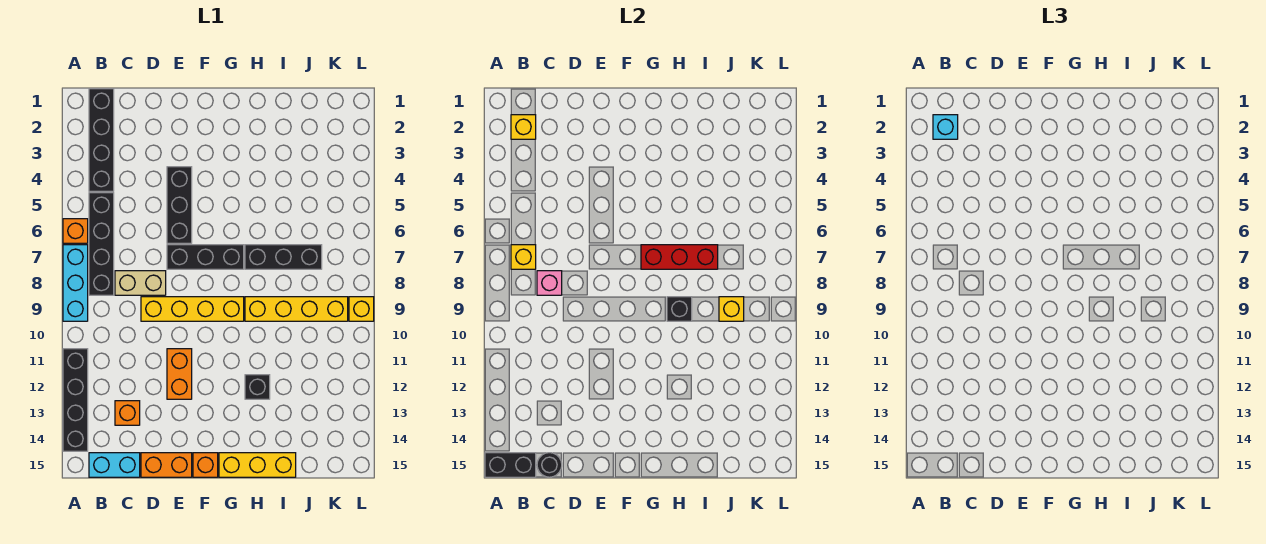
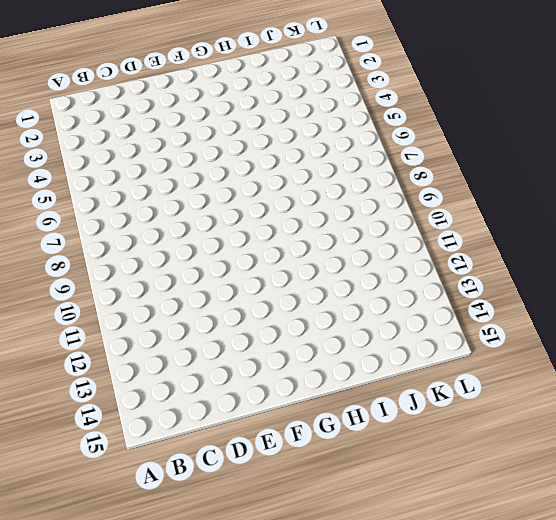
none -> orange 1x1 brick [63,219,88,243]
none -> cyan 1x3 brick [63,245,88,321]
none -> black 1x4 brick [63,349,88,451]

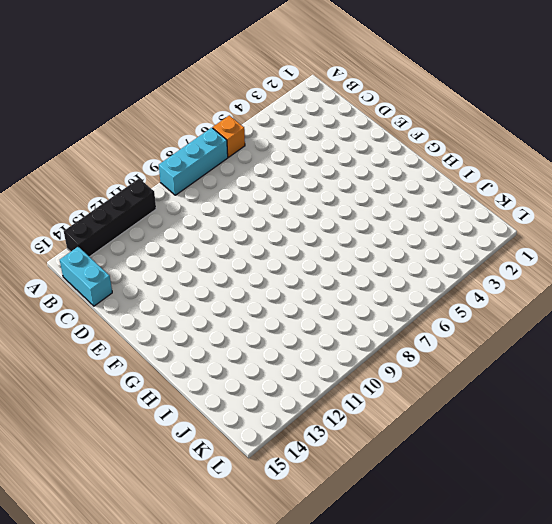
none -> black 1x4 brick [89,89,114,191]
none -> black 1x4 brick [89,193,114,295]
none -> tan 1x2 brick [115,271,166,295]

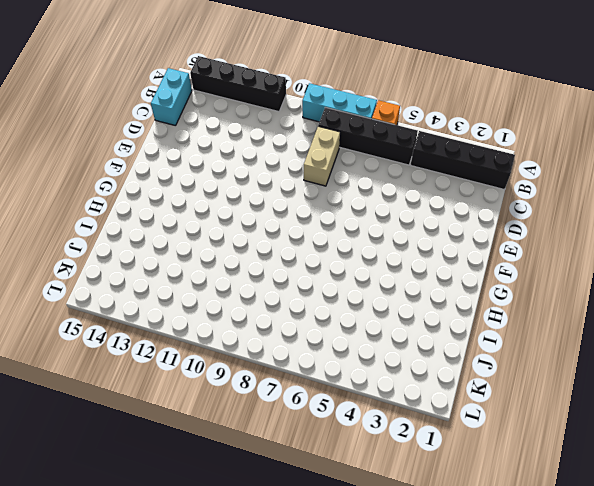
none -> orange 1x1 brick [115,401,140,425]
none -> yellow 1x4 brick [141,297,244,321]
none -> orange 1x2 brick [141,453,192,477]

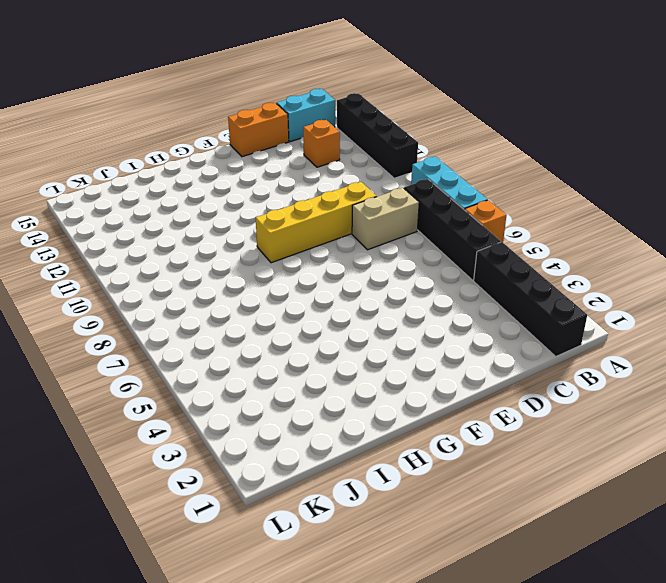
none -> black 1x3 brick [167,167,192,243]
none -> black 1x3 brick [167,245,244,269]
none -> orange 1x2 brick [167,349,192,399]

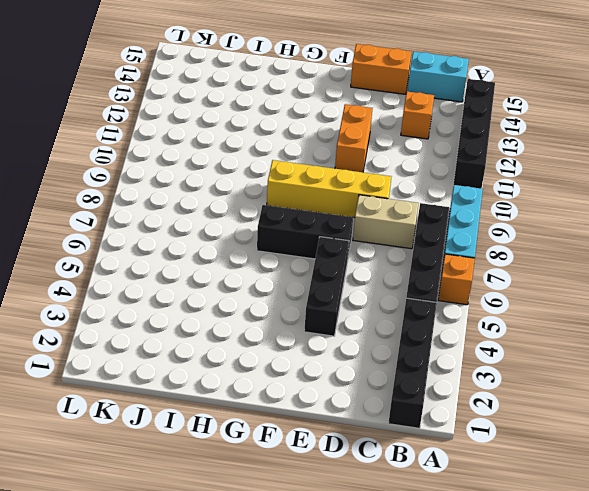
none -> orange 1x1 brick [193,453,218,477]
none -> yellow 1x3 brick [219,453,296,477]
none -> black 1x3 brick [245,245,322,269]

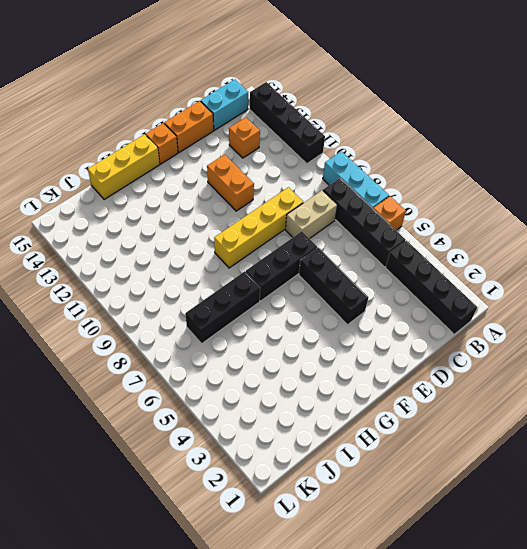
none -> yellow 1x4 brick [245,297,348,321]
none -> black 1x1 brick [245,375,270,399]
none -> yellow 1x1 brick [349,297,374,321]

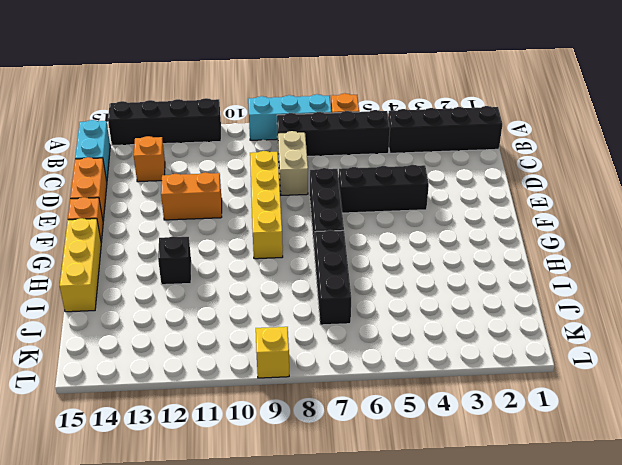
none -> yellow 1x4 brick [245,297,348,321]
none -> black 1x2 brick [485,453,536,477]
none -> yellow 1x1 brick [511,115,536,139]

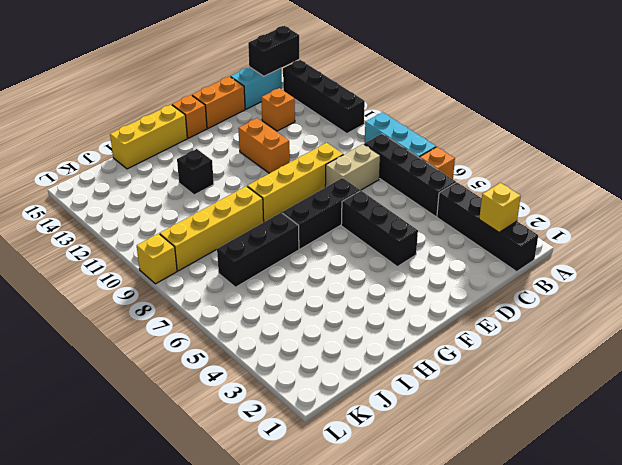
none -> yellow 1x1 brick [511,245,536,269]
none -> pink 1x1 brick [537,271,562,295]
none -> black 1x1 round brick [537,453,562,477]

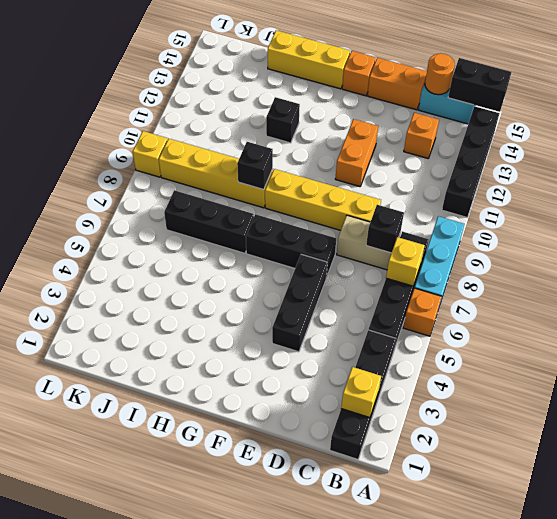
black 1x1 brick [366,205,404,253] -> pink 1x1 brick [537,271,562,295]
orange 1x1 round brick [425,54,455,95] -> black 1x1 round brick [537,453,562,477]
none -> red 1x3 brick [641,245,718,269]
none -> yellow 1x1 brick [719,297,744,321]
none -> cyan 1x1 brick [933,115,958,139]

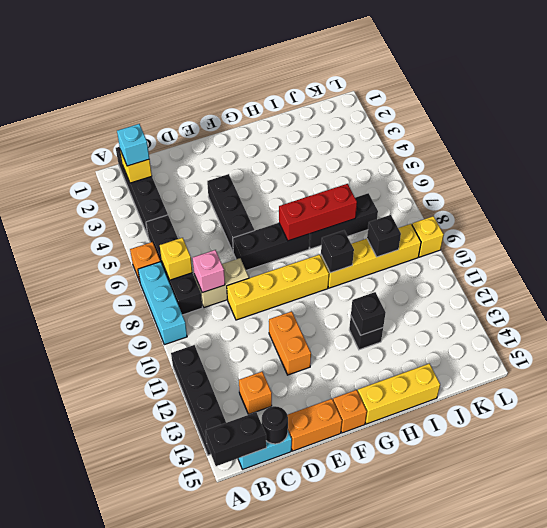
black 1x1 brick [351,292,386,335] -> none
black 1x1 brick [367,215,401,257] -> yellow 1x1 brick [719,297,744,321]

